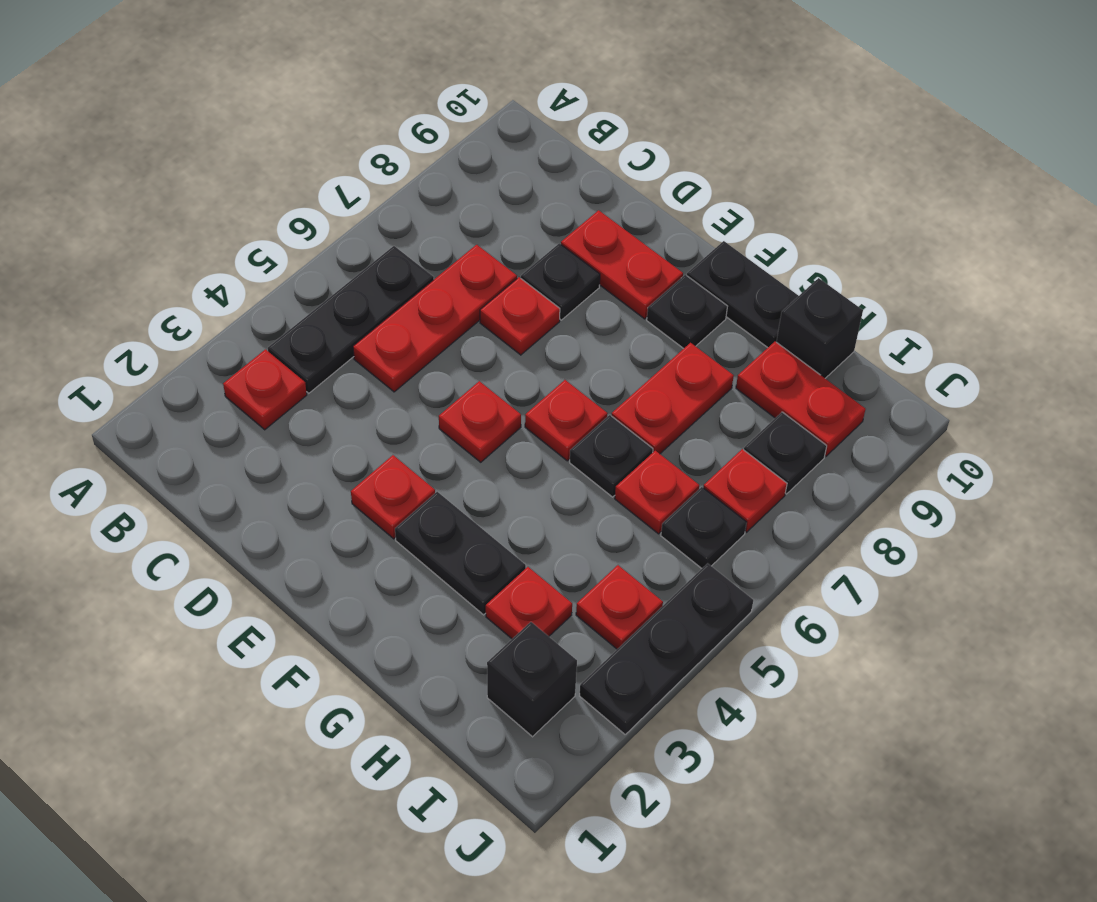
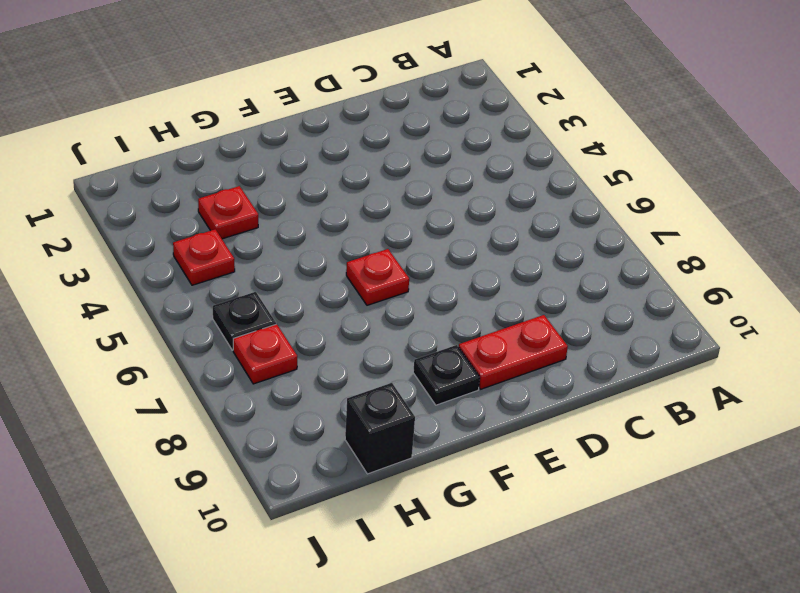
none -> red 1x1 plate [223,350,307,430]
none -> black 1x3 plate [268,246,434,393]
none -> red 1x3 plate [353,245,517,392]

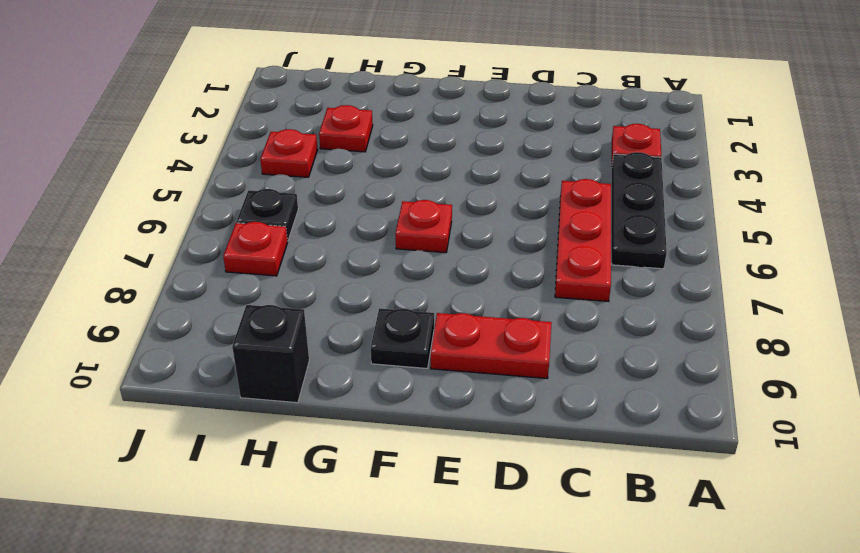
none -> red 1x1 plate [480,277,560,355]
none -> black 1x1 plate [521,243,600,320]
none -> red 1x1 plate [351,455,435,539]

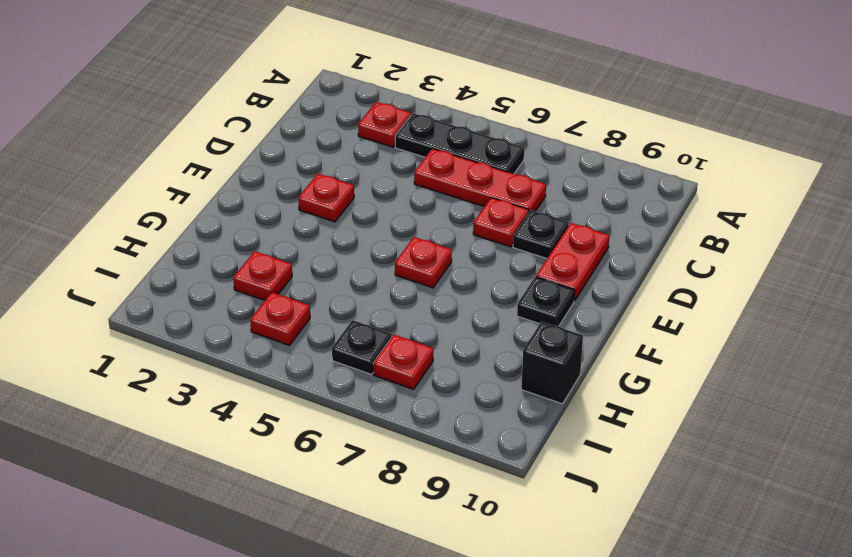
none -> red 1x1 plate [439,381,521,462]
none -> black 1x2 plate [395,492,526,615]
none -> black 1x2 plate [687,241,798,348]

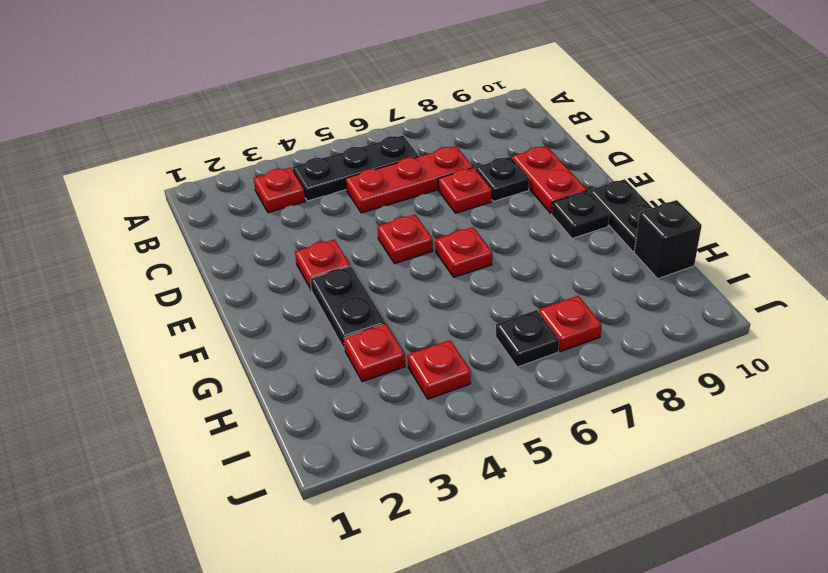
none -> black 1x1 plate [570,415,653,497]
none -> red 1x2 plate [612,343,734,454]
none -> red 1x1 plate [615,451,699,534]

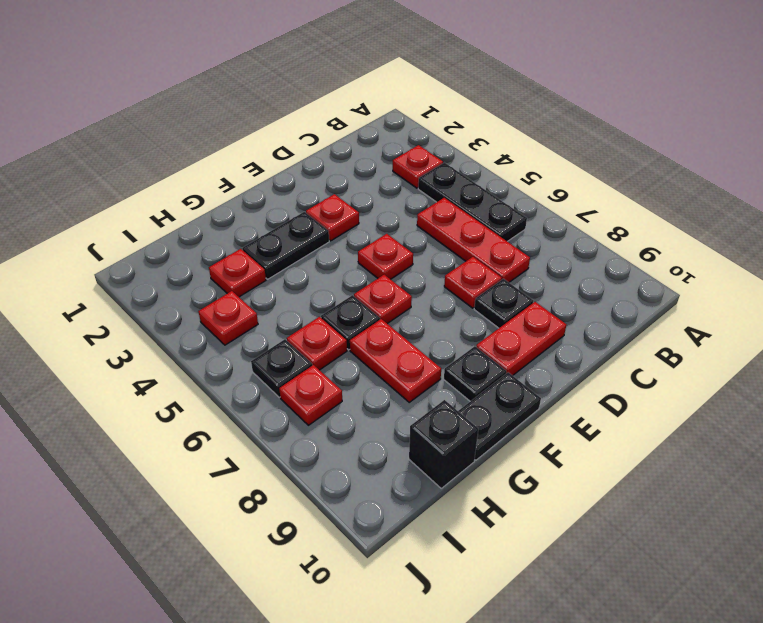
none -> red 1x2 plate [736,342,866,456]
none -> black 1x1 brick [487,622,577,737]
none -> black 1x1 plate [744,412,827,494]

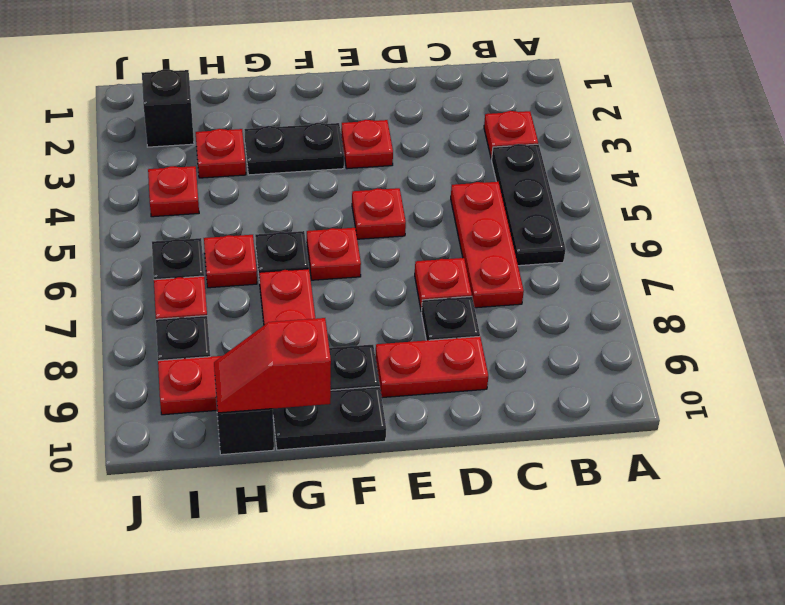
red 1x2 slope [214,318,331,413] -> none
none -> black 1x3 plate [580,563,753,734]

